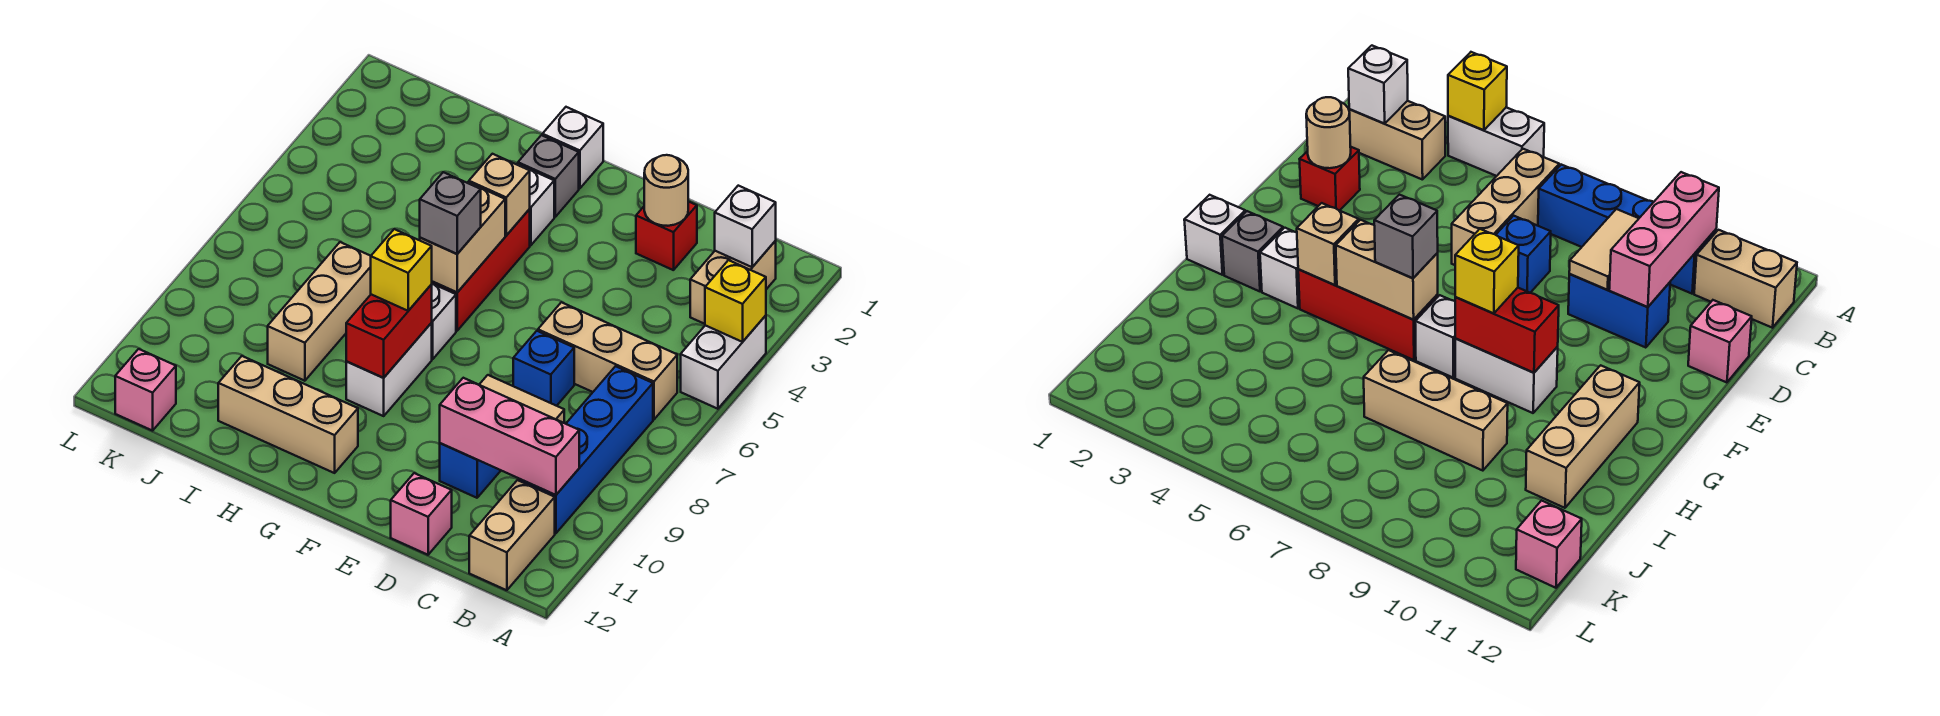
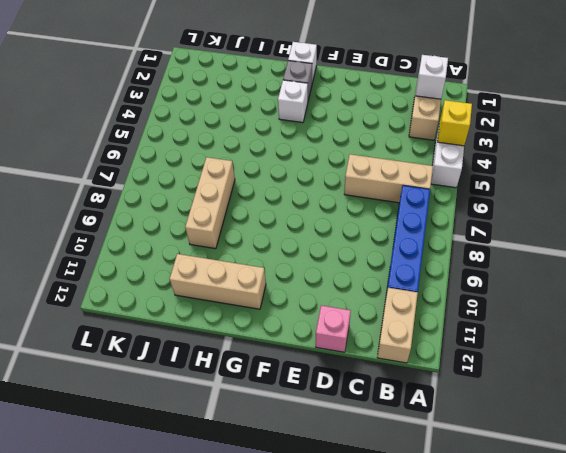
none -> red 1x1 brick [636,201,697,270]
none -> blue 1x1 brick [513,331,574,406]
none -> blue 1x2 brick [440,443,501,498]

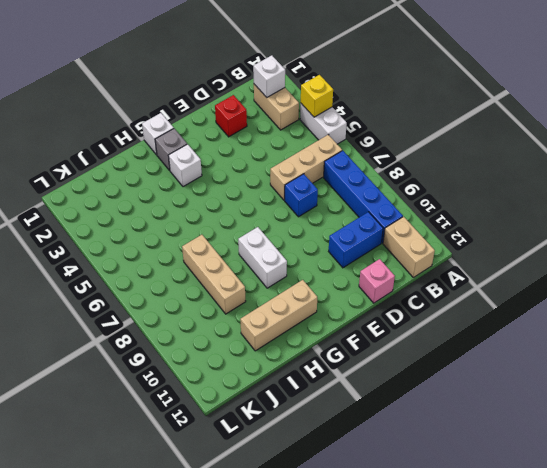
blue 1x2 brick [329,212,383,268] -> blue 1x2 brick turned to [440,443,501,498]
none -> red 1x3 brick [432,209,530,331]
none -> white 1x1 brick [431,284,456,359]
none -> pink 1x1 brick [115,349,176,431]

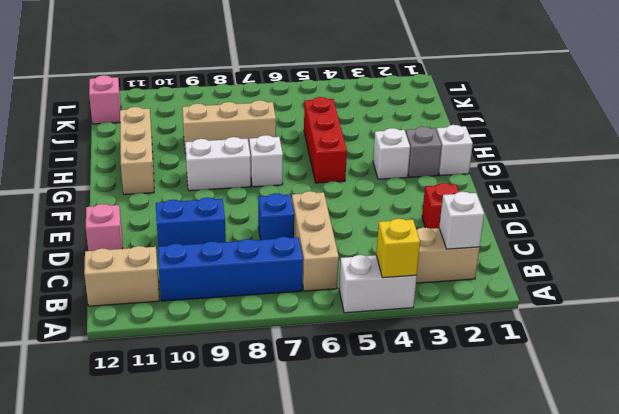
red 1x3 brick [304,97,347,183] -> red 1x3 brick turned to [432,209,530,331]
none -> pink 1x3 brick [440,378,579,495]
none -> tan 1x2 tile [479,375,564,423]
none -> tan 1x1 round brick [644,155,688,226]

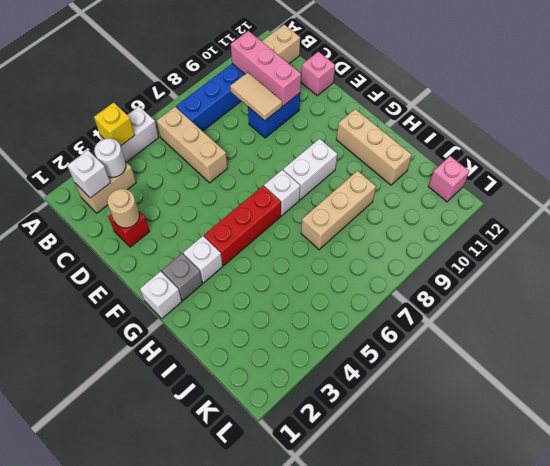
white 1x1 round brick [94,138,126,177] -> none
none -> blue 1x1 brick [513,331,574,406]
none -> tan 1x1 brick [469,154,530,235]
none -> tan 1x2 brick [420,182,505,292]

